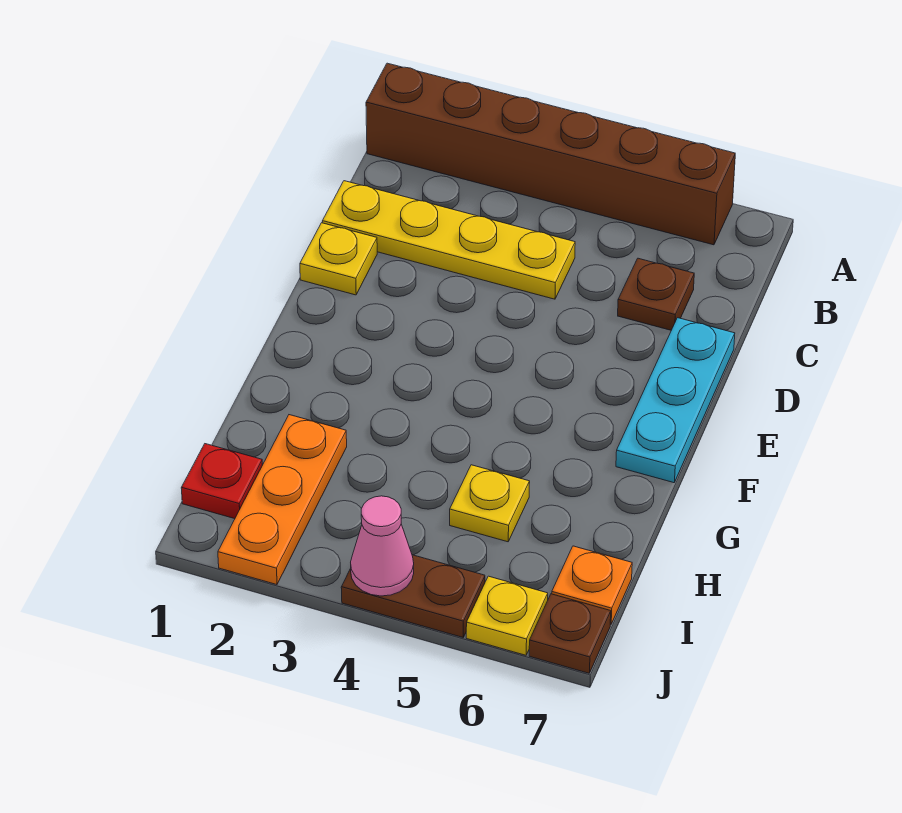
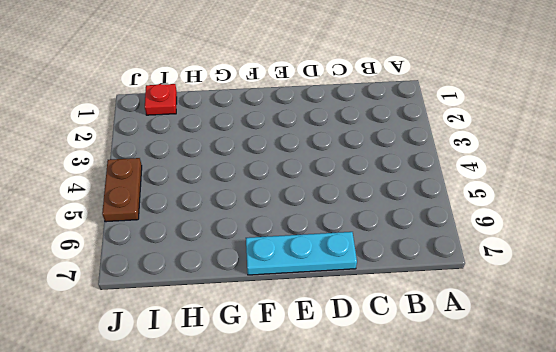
none -> brown 1x6 brick [366,63,735,245]
none -> yellow 1x4 plate [322,181,575,299]
none -> brown 1x1 plate [618,258,694,330]

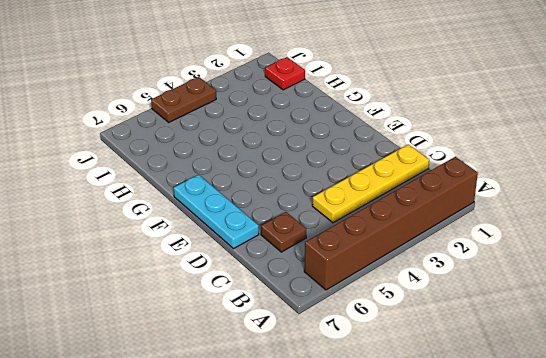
none -> yellow 1x1 plate [300,223,377,295]
none -> orange 1x3 plate [218,415,347,585]
none -> yellow 1x1 plate [450,465,530,542]

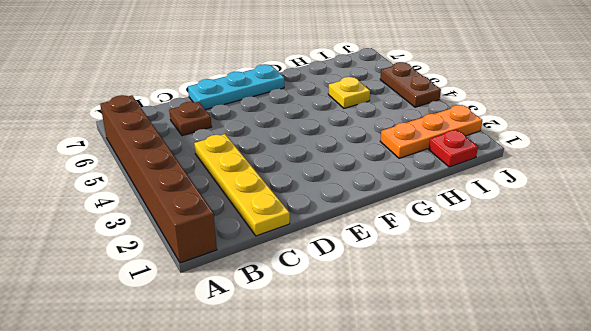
none -> yellow 1x1 plate [300,223,377,295]
none -> orange 1x1 plate [552,546,632,625]
none -> yellow 1x1 plate [466,576,548,655]

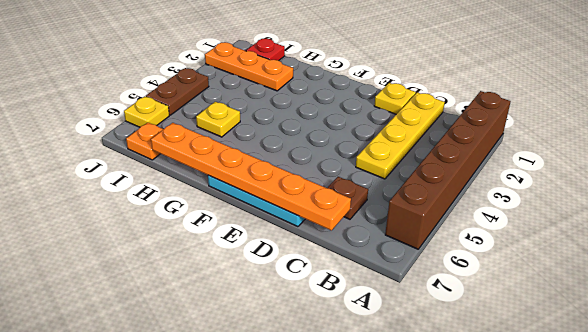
orange 1x6 plate [151,123,351,230] -> none
none -> brown 1x1 plate [529,594,611,673]
none -> pink 1x1 cone [351,496,414,596]

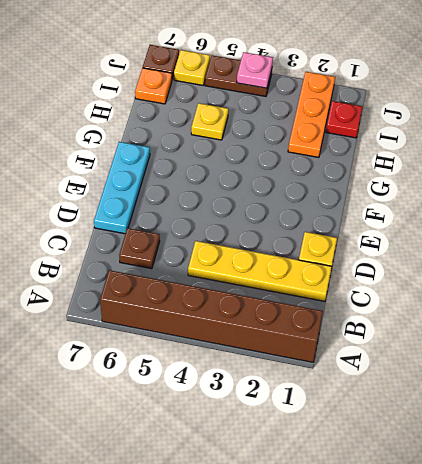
pink 1x1 plate [237,52,273,88] -> pink 1x1 cone [351,496,414,596]

